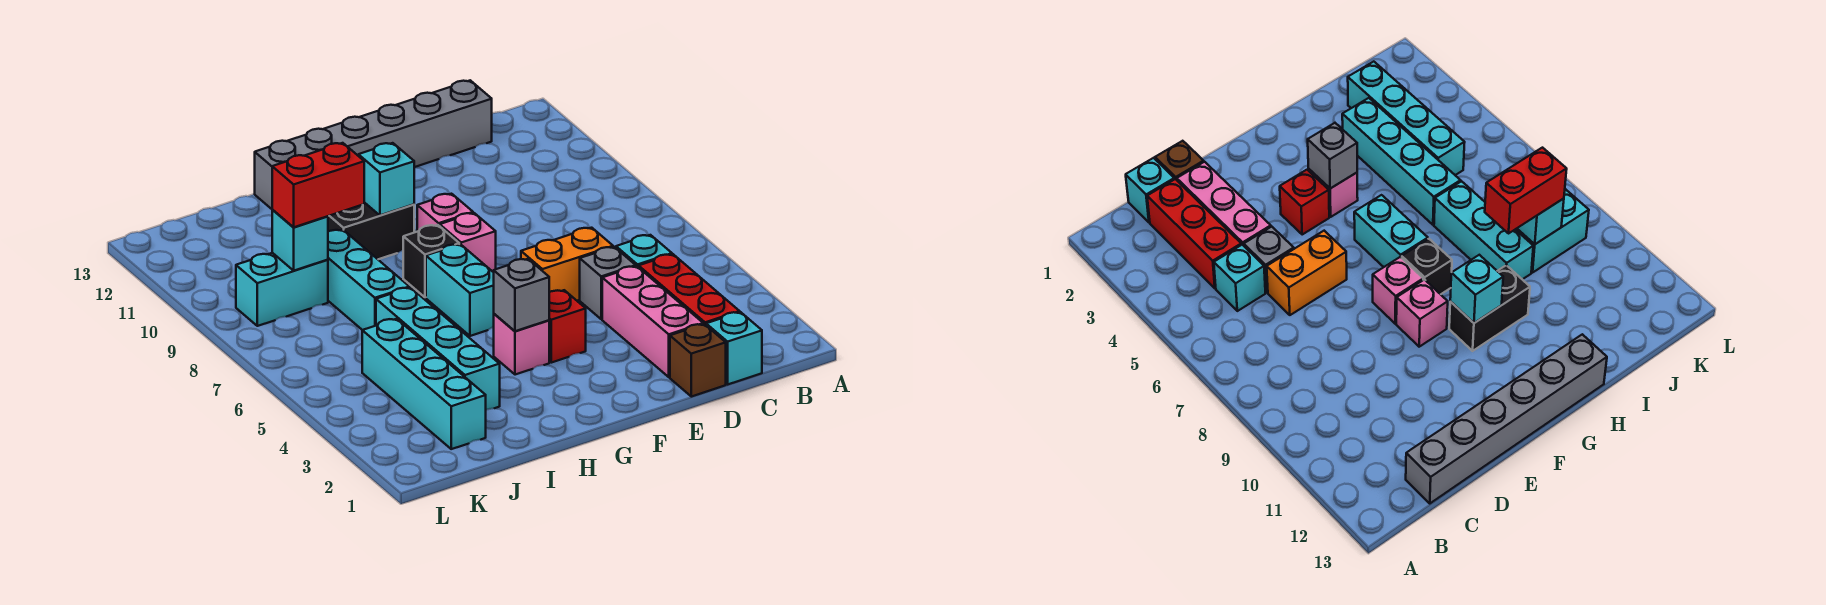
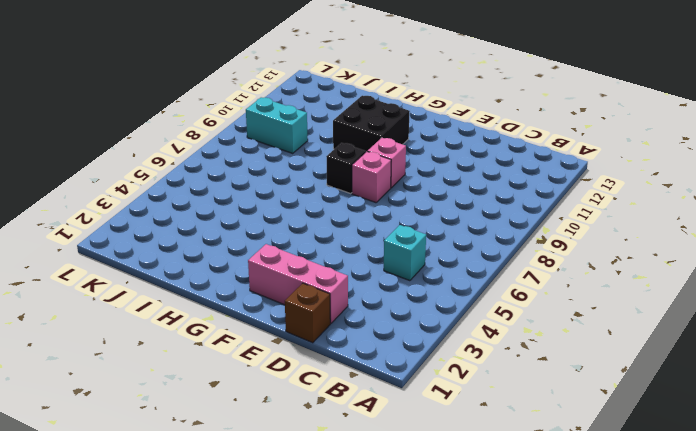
pink 1x3 brick [248,244,348,324] -> pink 1x3 brick turned to [602,266,703,377]
black 2x2 brick [333,96,410,152] -> black 1x2 brick [328,202,414,259]
none -> cyan 1x1 brick [706,312,762,384]
none -> red 1x3 brick [639,254,740,325]
none -> grey 1x6 brick [255,80,492,209]

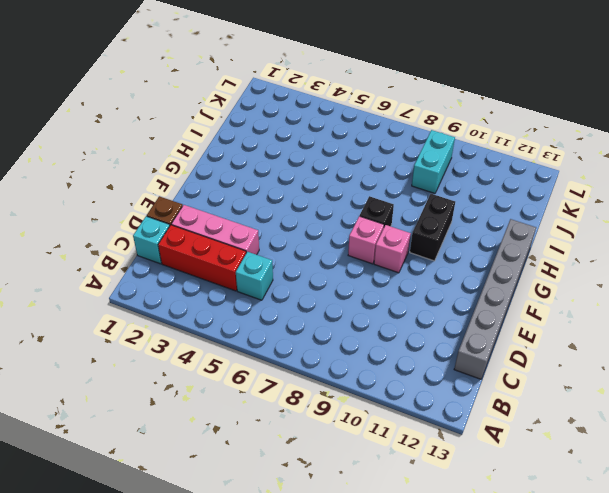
none -> grey 1x1 brick [580,247,636,319]
none -> orange 1x2 brick [521,228,613,301]
none -> red 1x1 brick [549,290,586,363]

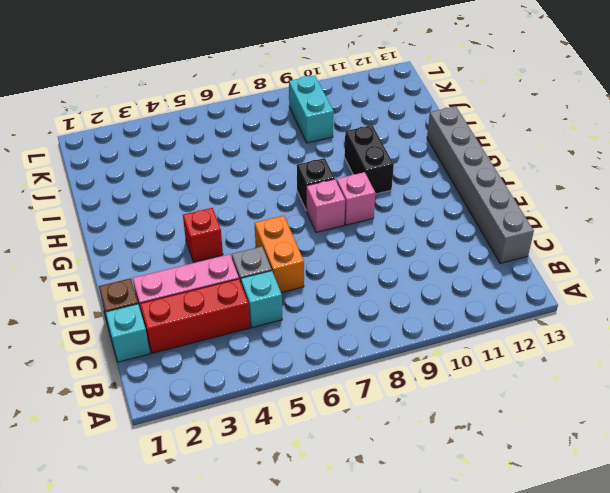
none -> pink 1x1 brick [494,314,549,375]
none -> cyan 1x2 brick [426,244,494,336]
none -> cyan 1x4 brick [376,288,500,410]

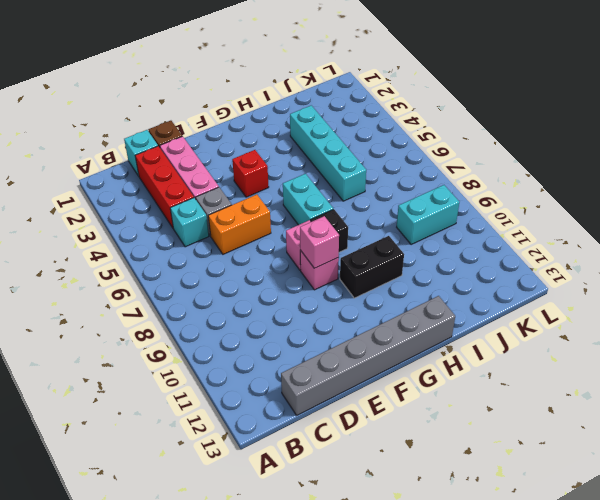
pink 1x1 brick [300,216,339,268] -> pink 1x1 brick moved to [494,314,549,375]
none -> cyan 1x3 brick [328,230,409,330]
none -> cyan 1x4 brick [362,319,486,449]
none -> grey 1x1 brick [494,259,549,331]

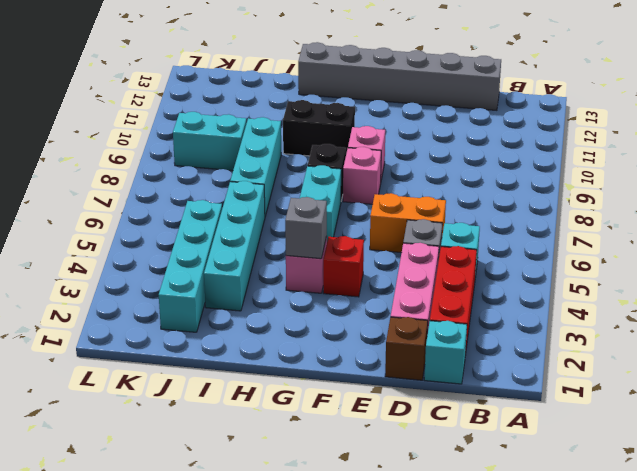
none -> cyan 1x1 brick [358,143,414,215]
none -> cyan 1x1 brick [272,209,328,271]
none -> red 1x2 brick [272,143,364,227]

